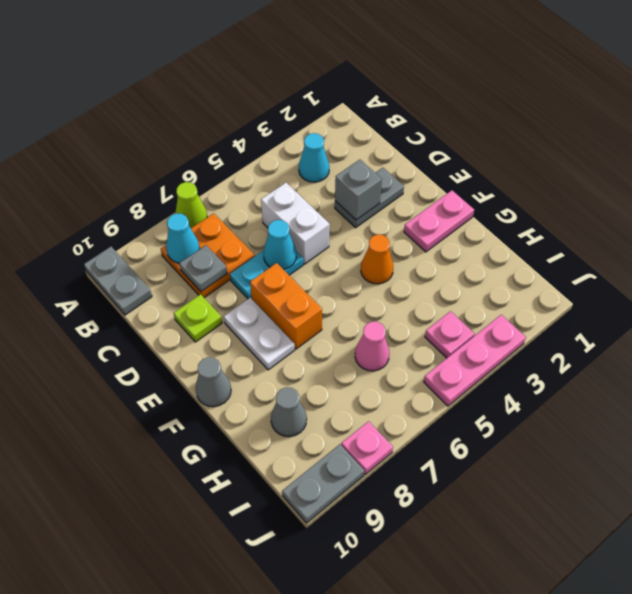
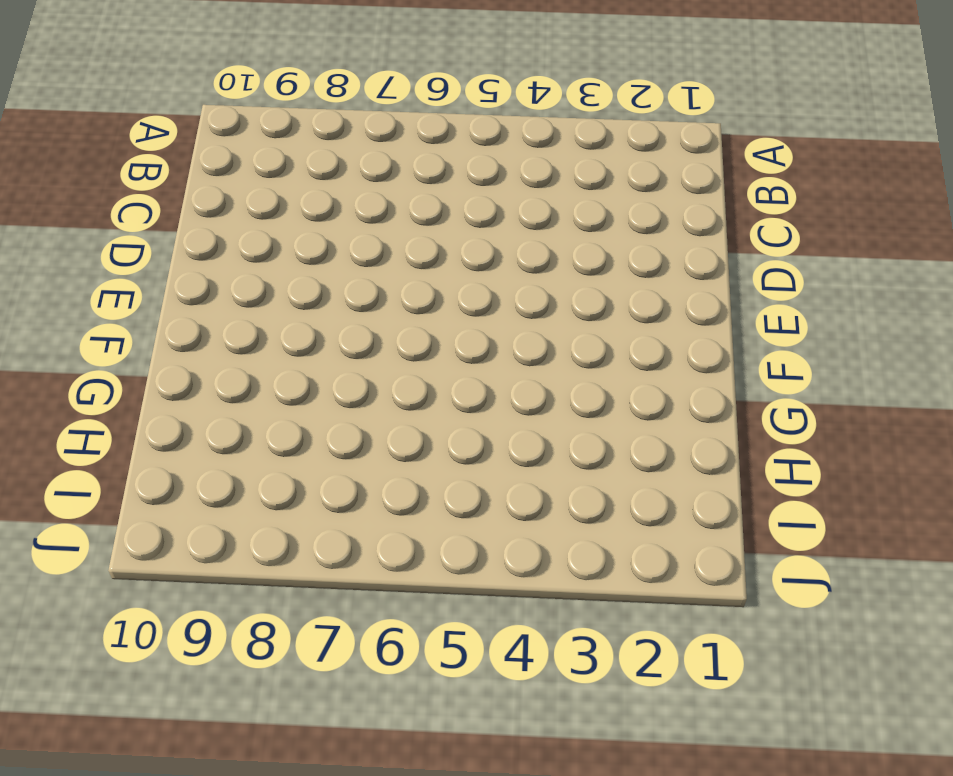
none -> lime 1x1 cone [175,182,207,228]
none -> grey 1x2 plate [84,247,152,315]
none -> cyan 1x1 cone [299,133,329,182]

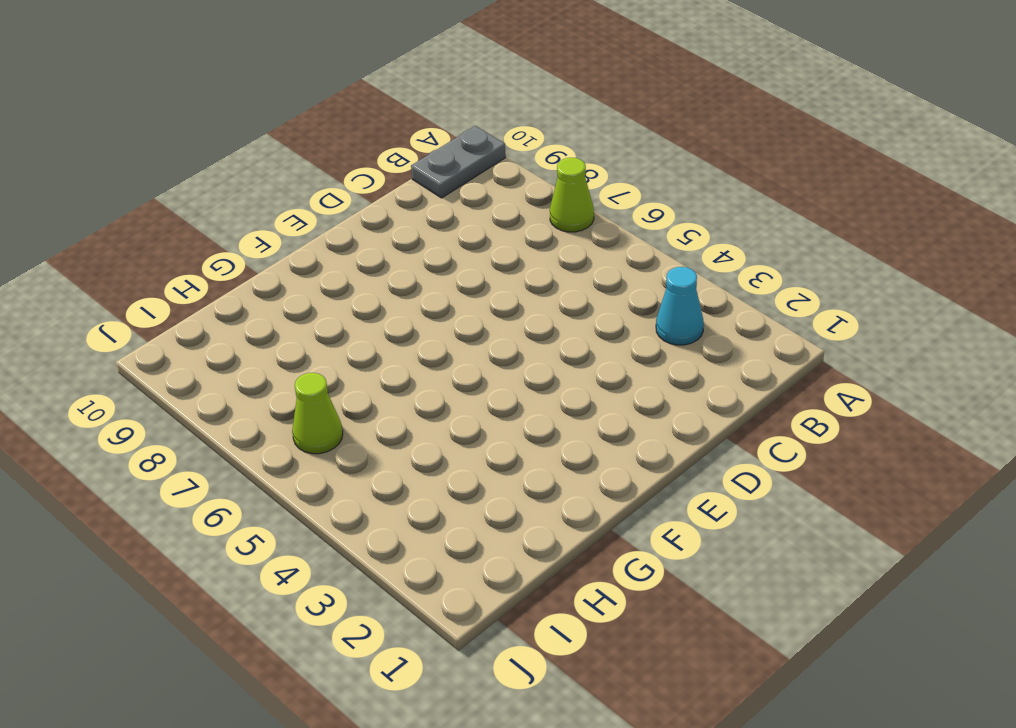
lime 1x1 cone [292,373,343,454] -> none
none -> orange 2x2 plate [161,213,255,298]
none -> white 1x2 brick [261,183,330,264]
none -> grey 1x2 plate [335,168,404,228]

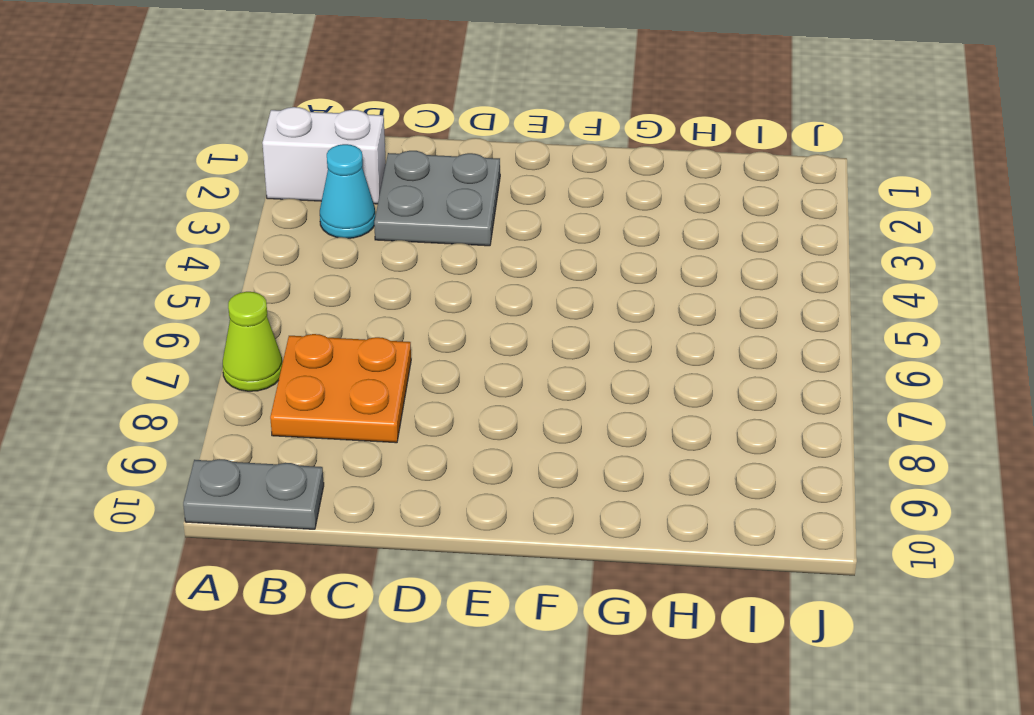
white 1x2 brick [262,107,386,204] -> white 1x2 brick moved to [261,183,330,264]
grey 2x2 plate [374,151,500,246] -> grey 1x2 plate [335,168,404,228]
none -> cyan 1x2 plate [230,250,303,299]
none -> lime 1x1 plate [174,294,222,342]
none -> orange 1x2 brick [250,263,322,349]

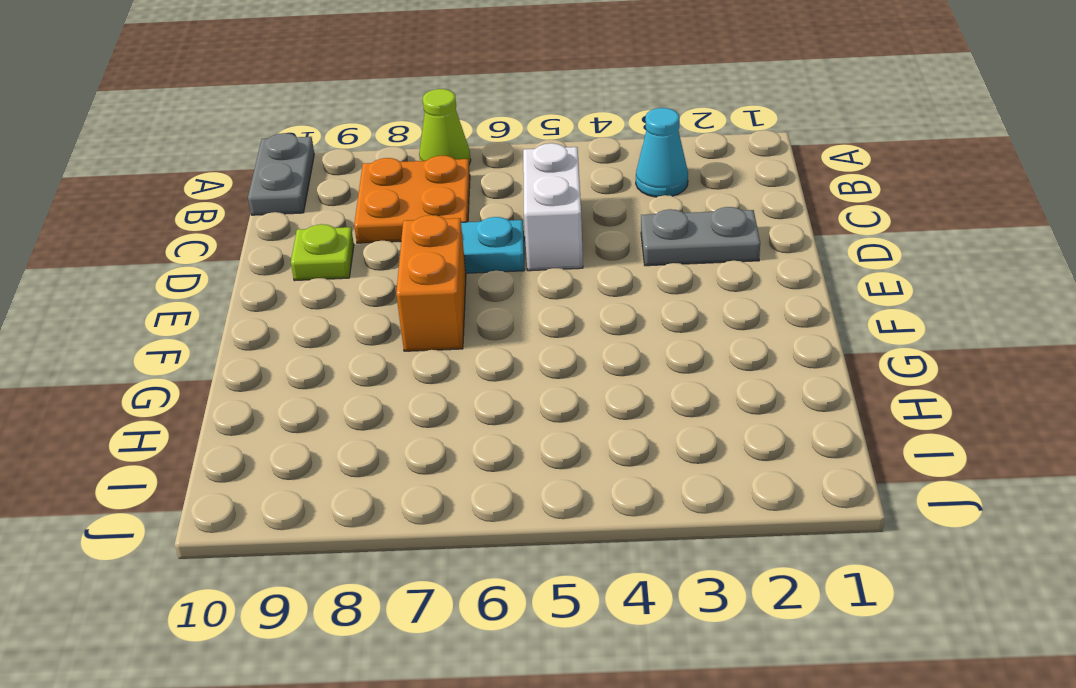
none -> white 1x2 plate [224,298,295,370]
none -> pink 1x2 plate [404,191,474,252]
none -> orange 1x1 cone [361,235,393,284]

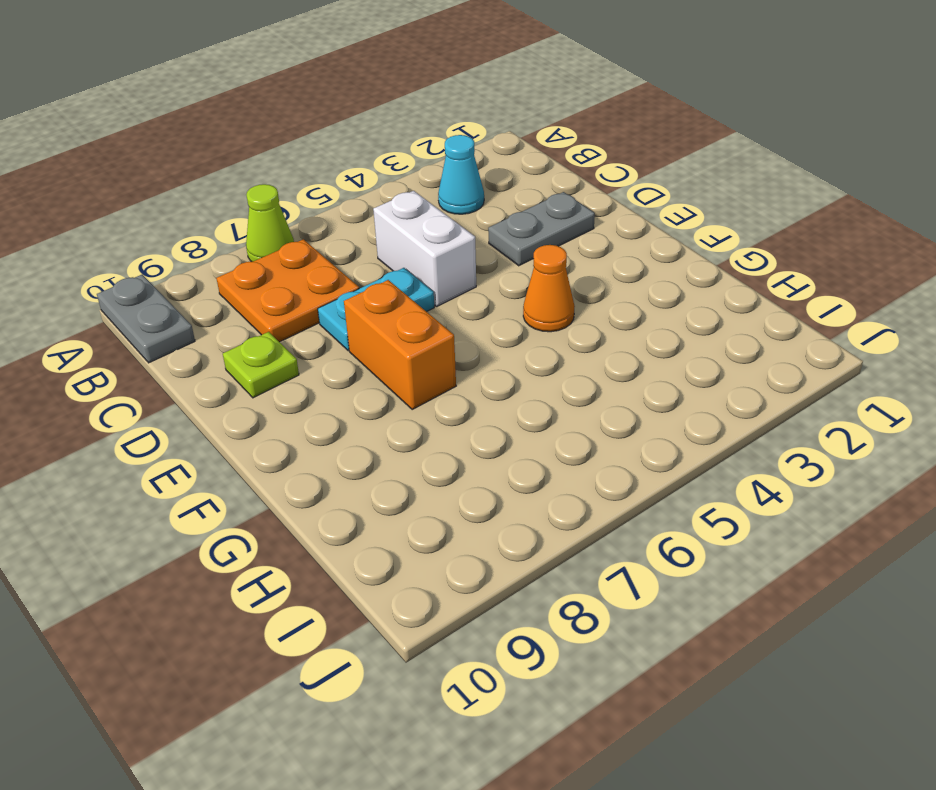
none -> white 1x2 plate [224,298,295,370]
none -> pink 1x2 plate [404,191,474,252]
none -> grey 1x1 cone [196,357,231,407]

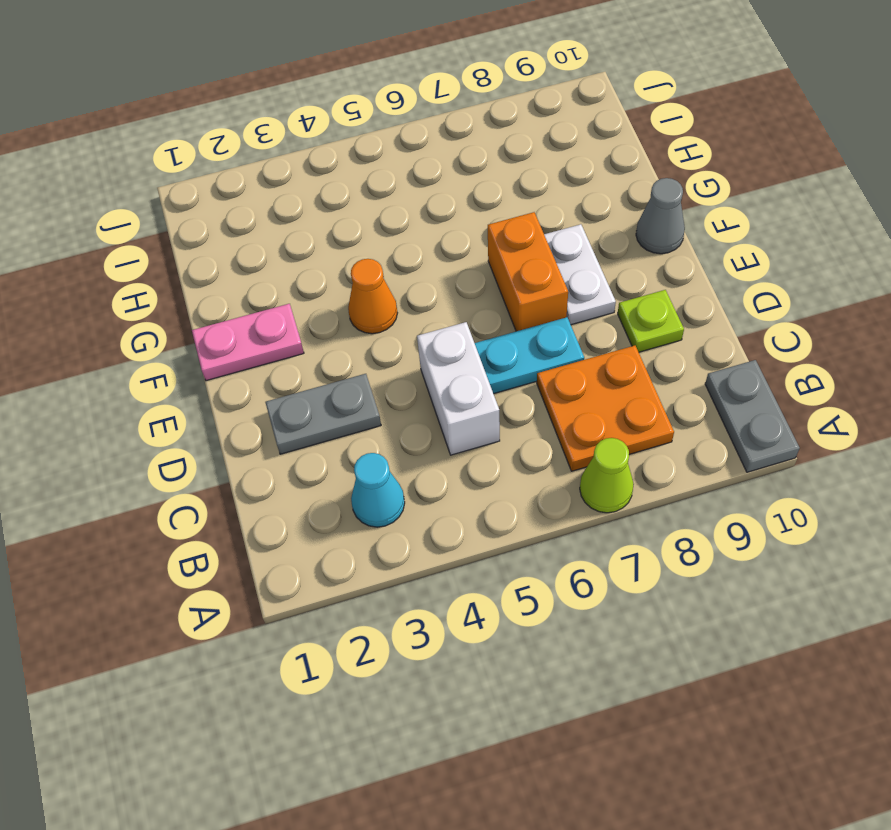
none -> pink 1x1 cone [355,322,389,371]
none -> grey 1x1 cone [271,387,307,437]
none -> pink 1x1 plate [425,311,475,358]

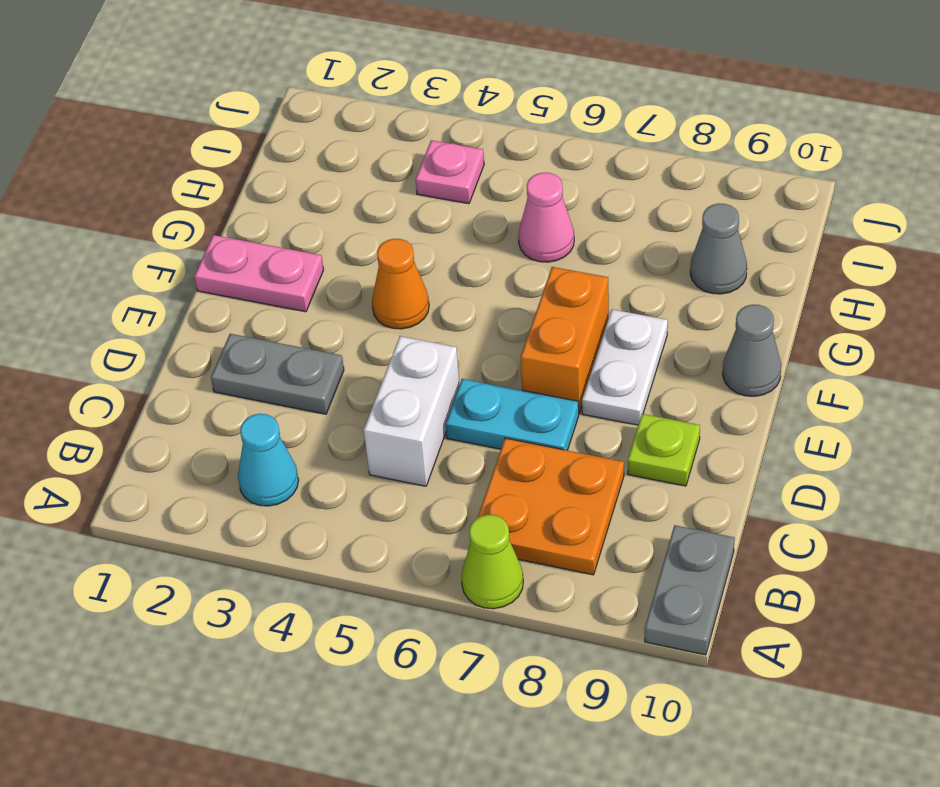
none -> pink 1x3 plate [424,315,526,406]
none -> pink 1x1 plate [341,421,393,474]
none -> grey 1x2 plate [282,445,364,523]

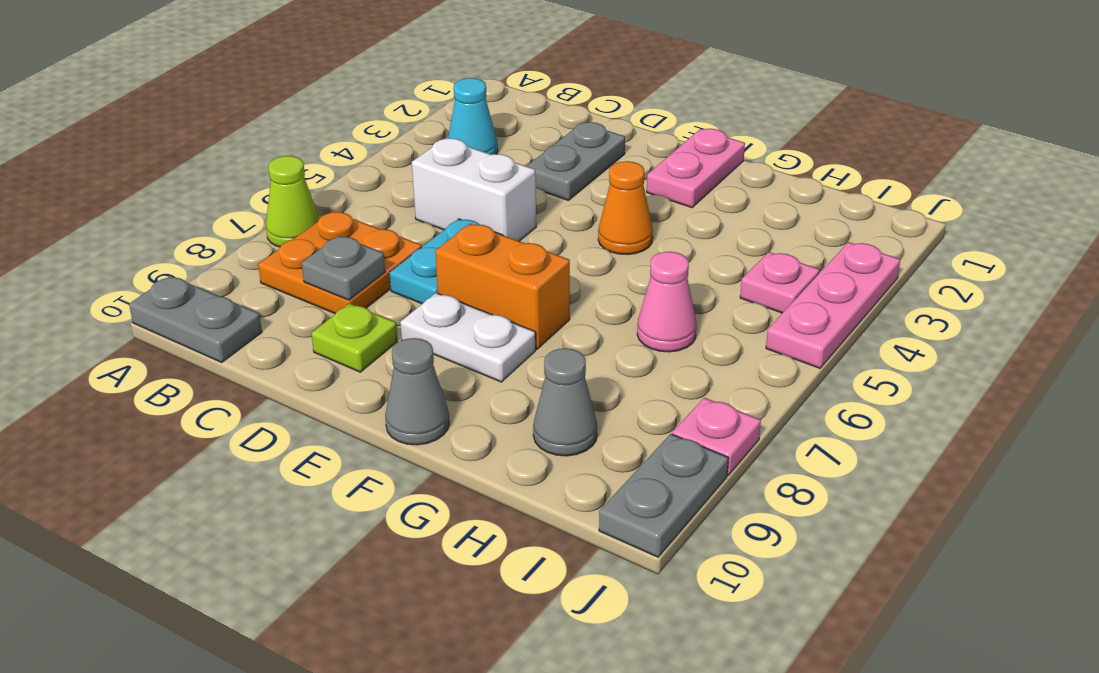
none -> cyan 1x1 cone [166,213,200,263]
none -> grey 1x1 brick [335,160,382,220]
none -> cyan 1x1 cone [263,220,296,270]

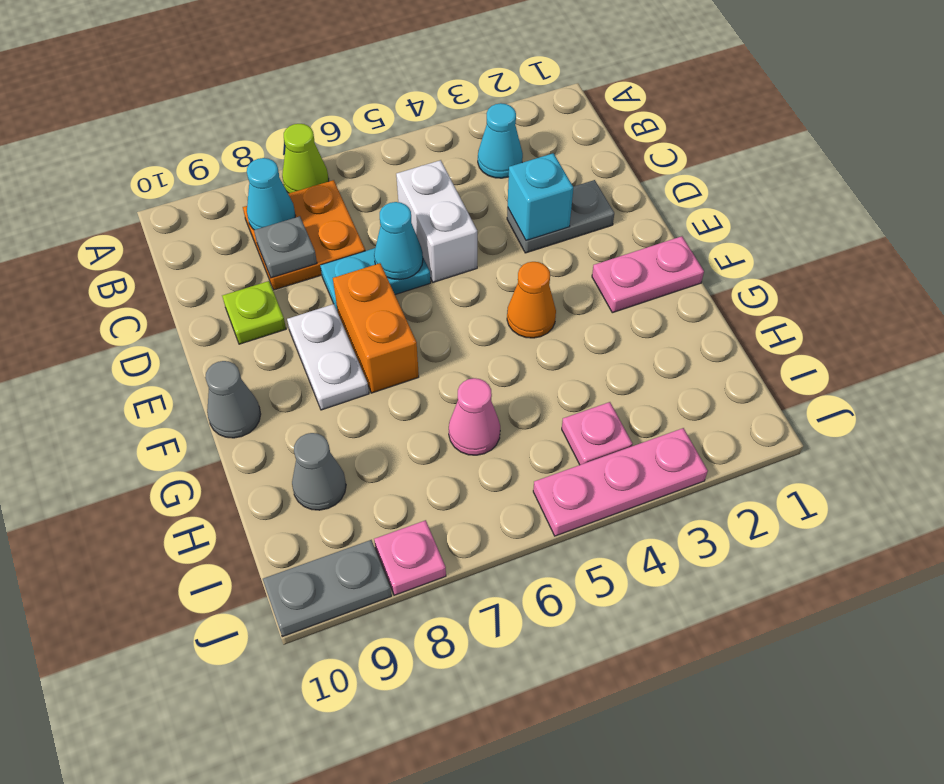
cyan 1x1 brick [508,153,573,240] -> grey 1x1 brick [335,160,382,220]
none -> grey 1x2 plate [84,247,152,315]

